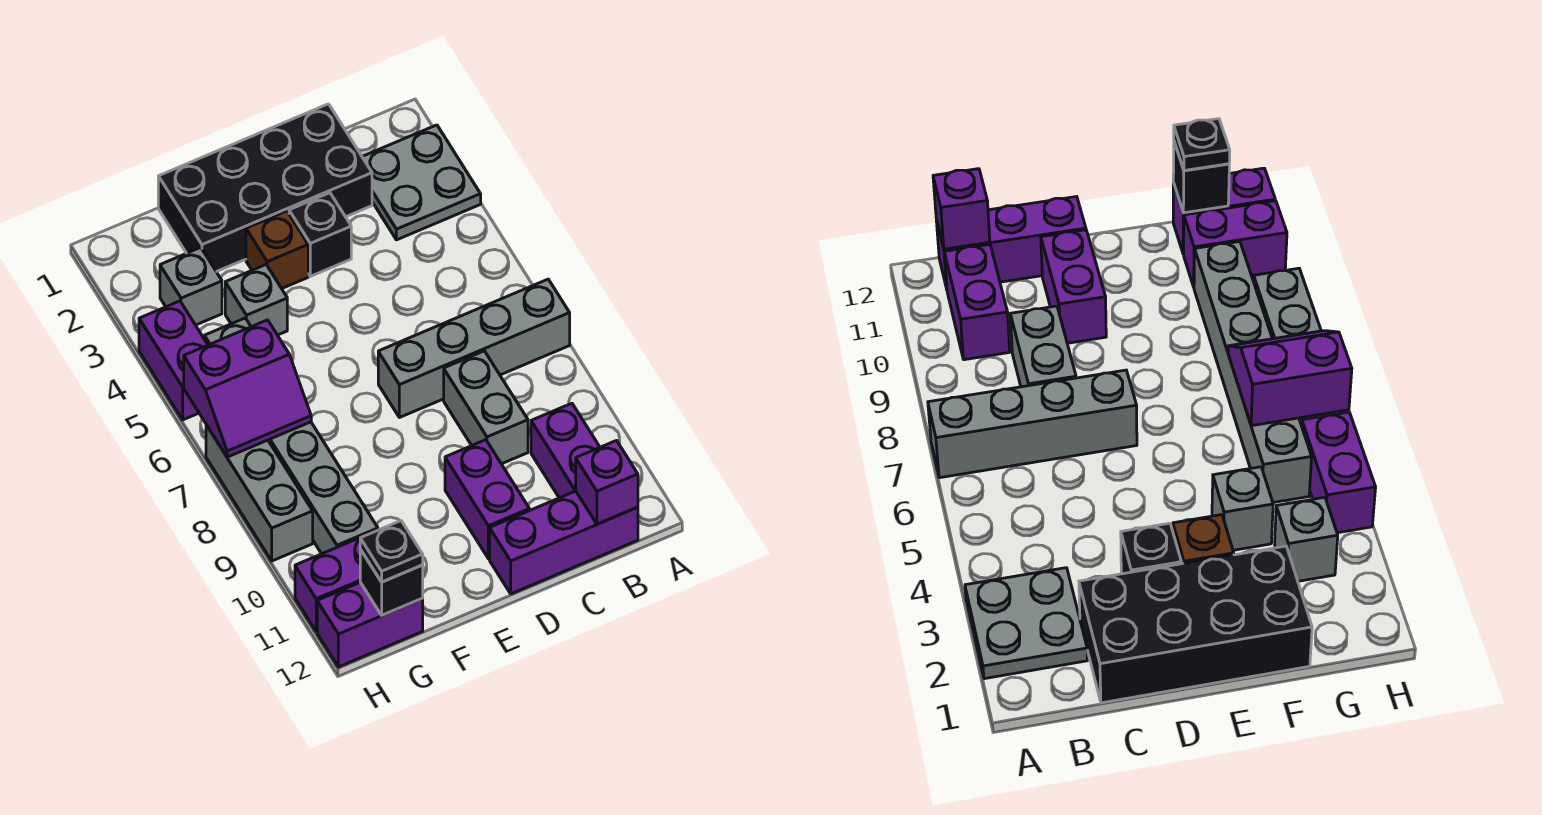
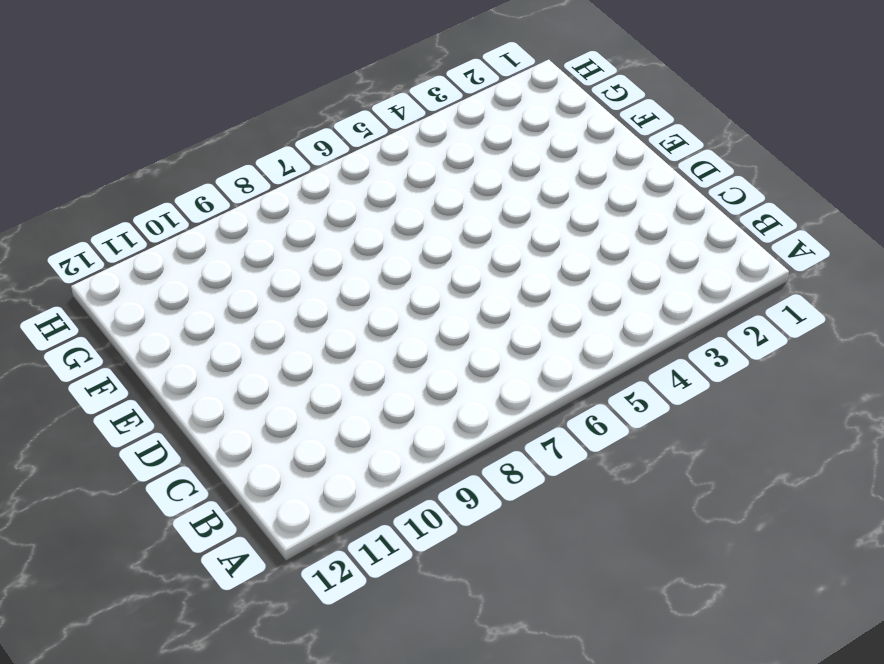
none -> grey 2x2 plate [362,125,481,240]
none -> grey 1x4 brick [378,279,570,418]
none -> purple 1x2 brick [531,403,600,498]

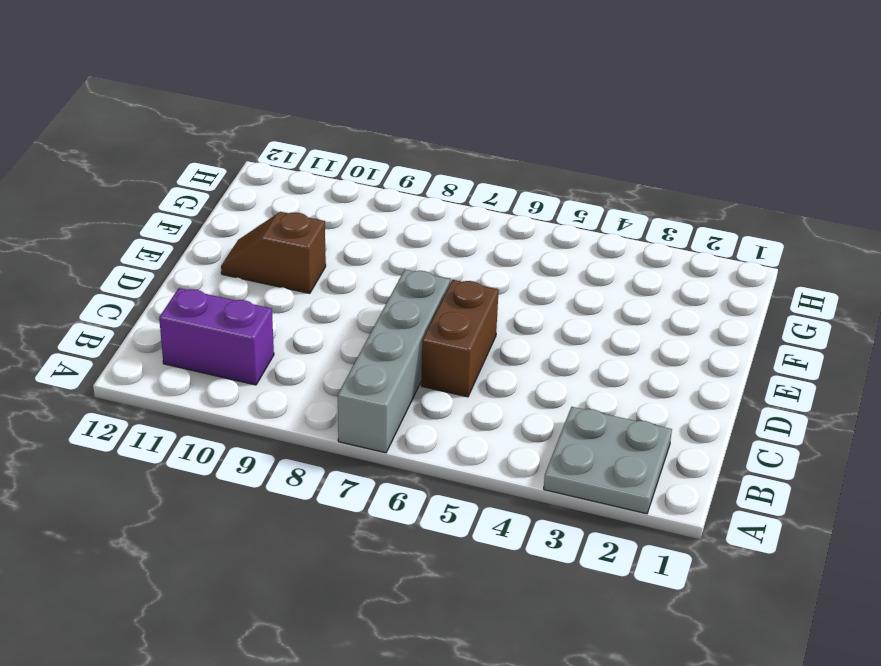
brown 1x2 brick [421,280,499,397] -> none
brown 1x2 slope [221,212,326,293] -> none
none -> purple 1x3 brick [490,491,638,594]
none -> black 2x4 brick [158,104,372,272]
none -> grey 1x2 brick [444,351,528,464]

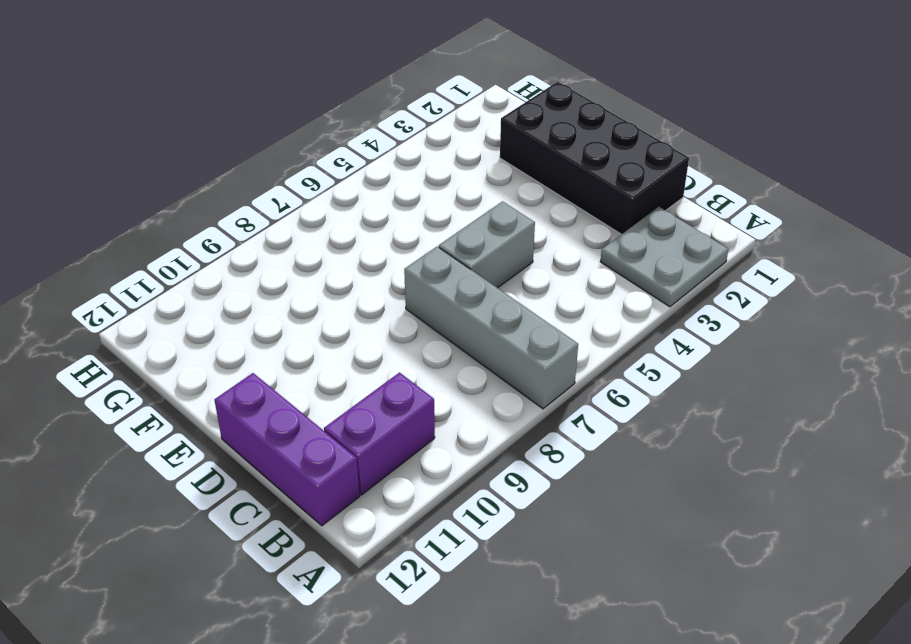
grey 1x2 brick [439,201,535,288] -> grey 1x2 brick moved to [444,351,528,464]
none -> black 1x1 brick [289,193,351,276]
none -> purple 1x2 brick [445,440,529,559]
none -> brown 1x1 brick [246,211,308,288]

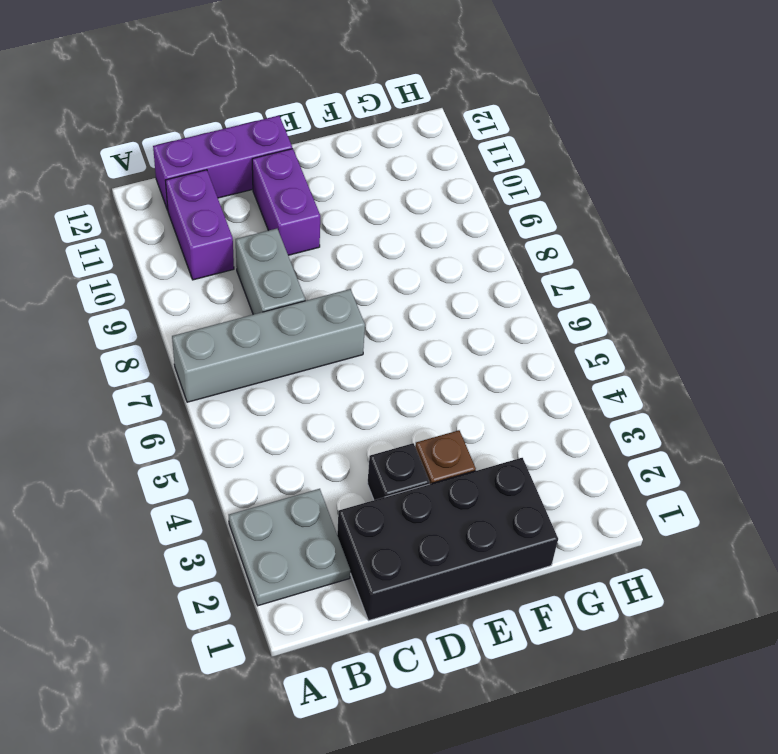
none -> grey 1x1 brick [225,265,287,335]
none -> grey 1x1 brick [160,248,222,325]
none -> grey 1x6 brick [204,318,378,554]

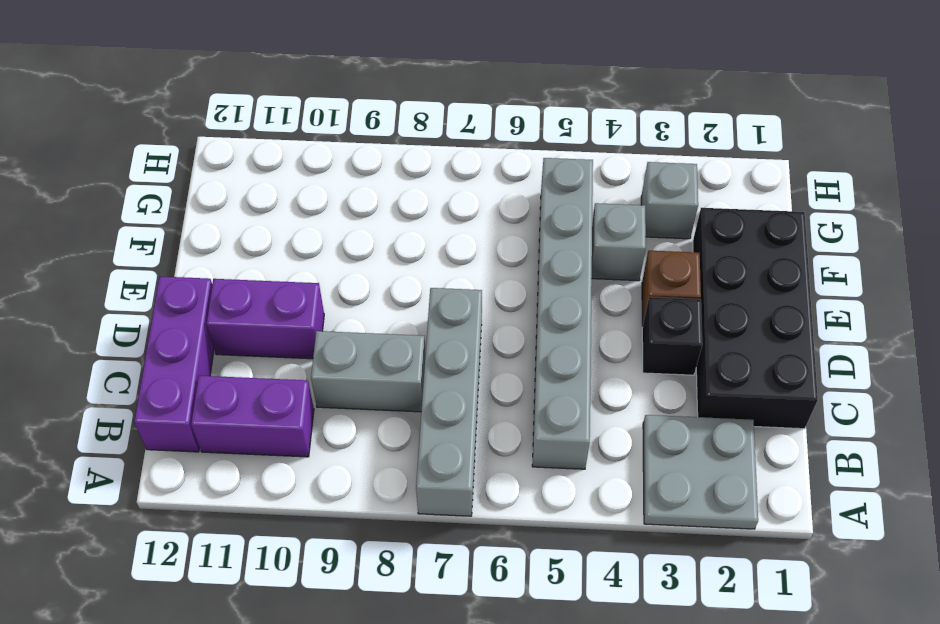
grey 1x6 brick [532,158,593,469] -> grey 1x6 brick turned to [204,318,378,554]
none -> purple 1x2 brick [295,538,360,632]
none -> purple 1x2 brick [317,582,423,667]
none -> purple 1x2 brick [139,301,208,420]

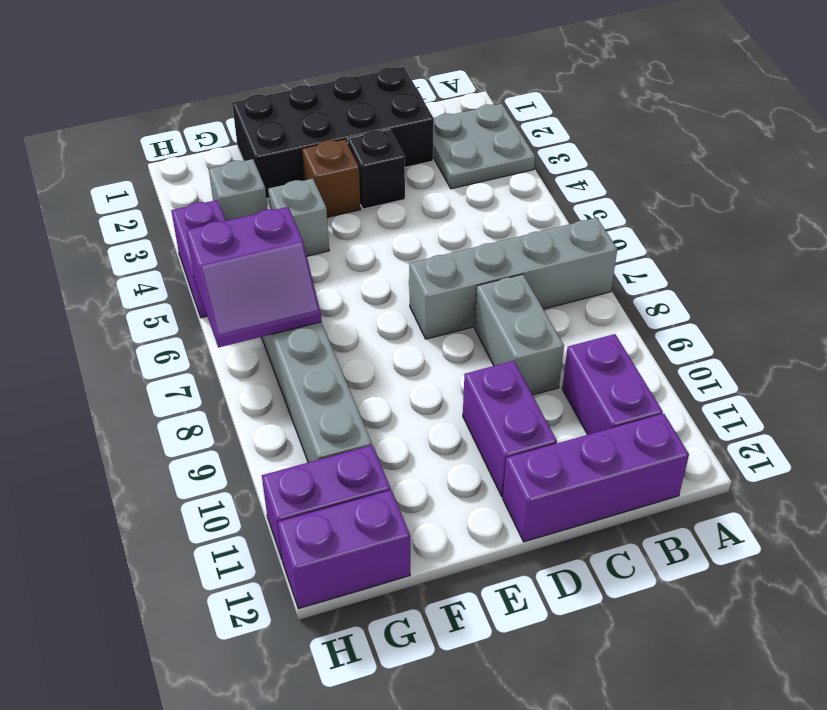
none -> grey 1x3 brick [206,425,313,561]
none -> purple 1x1 brick [576,441,638,524]
none -> black 1x1 brick [360,549,423,615]

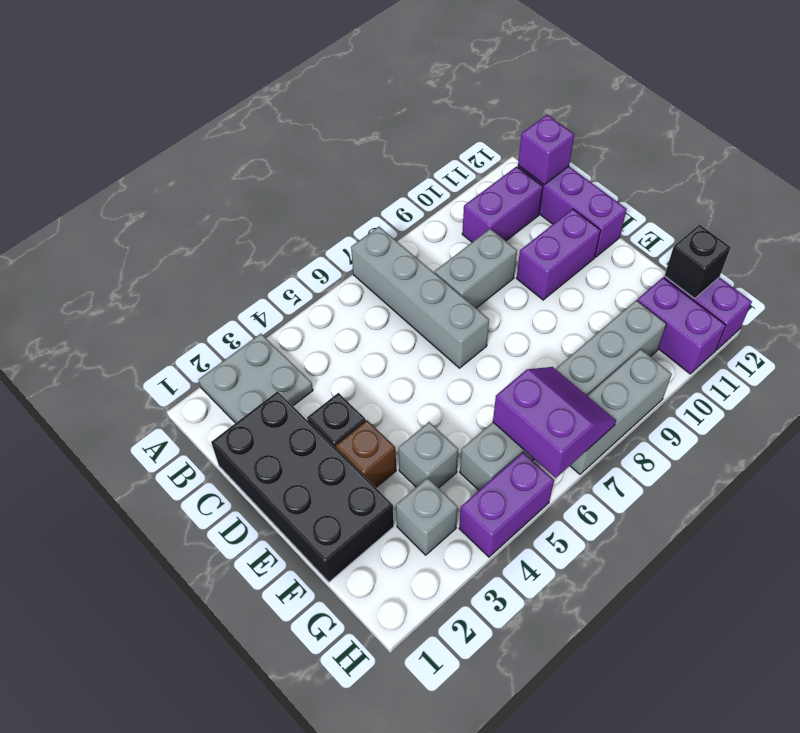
none -> black 1x1 plate [360,521,423,582]

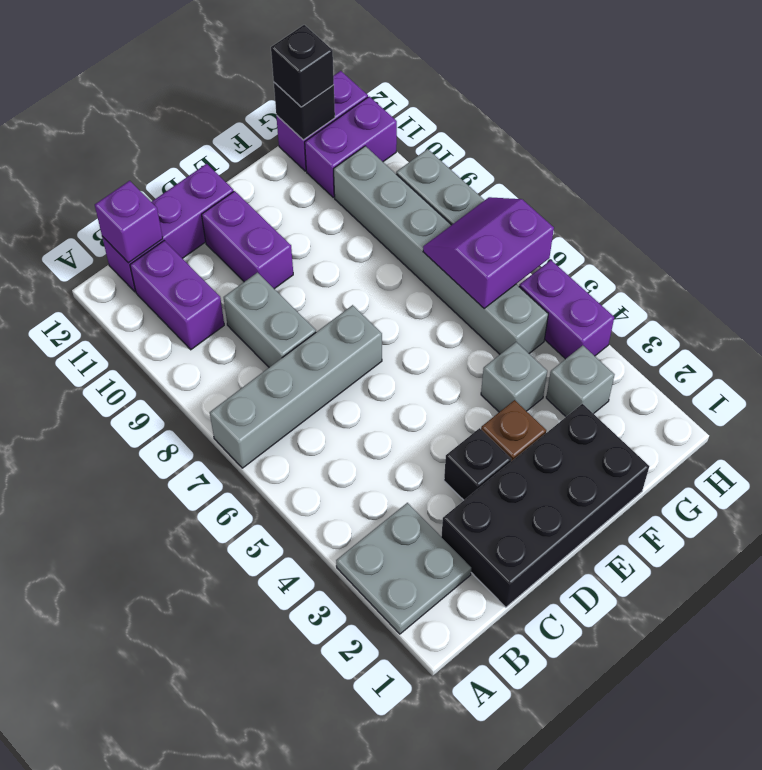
black 1x1 brick [271,25,334,107] -> black 1x1 plate [360,521,423,582]

